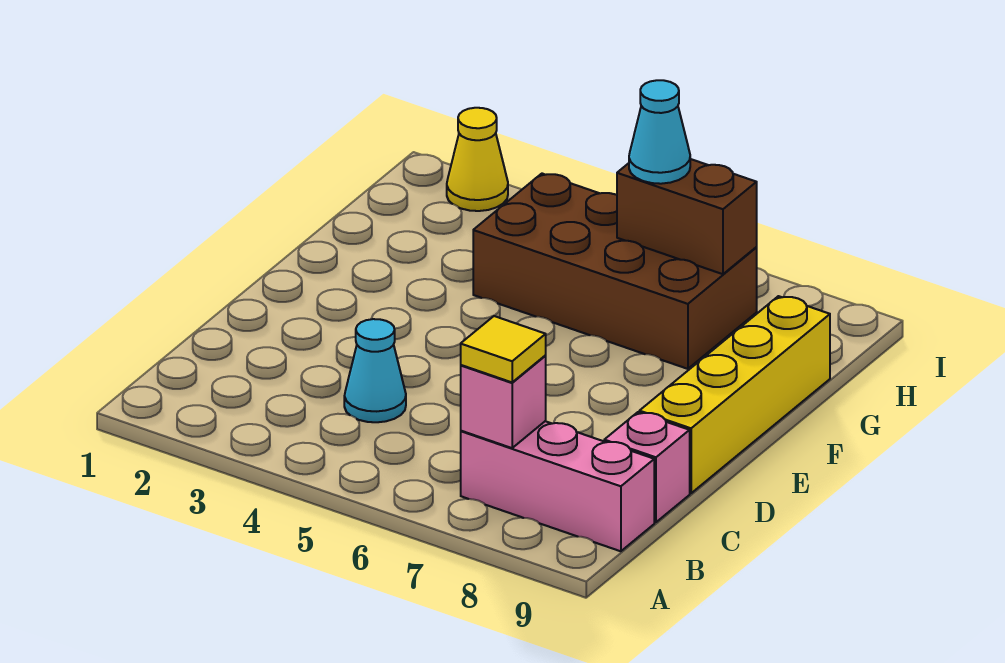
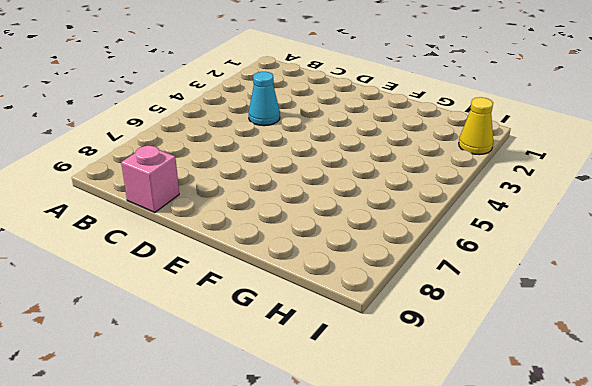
none -> pink 1x3 brick [461,421,654,551]
none -> yellow 1x4 brick [639,296,830,493]

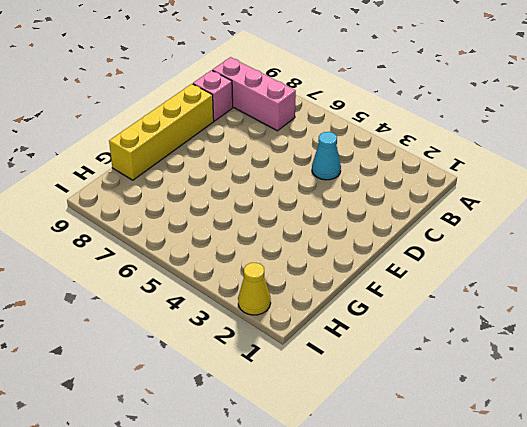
none -> brown 2x4 brick [473,174,757,369]
none -> pink 1x1 brick [461,356,546,448]

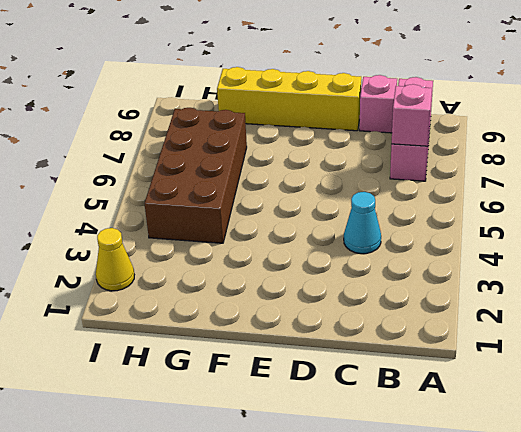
none -> brown 1x2 brick [617,159,757,274]
none -> yellow 1x1 tile [461,316,546,382]

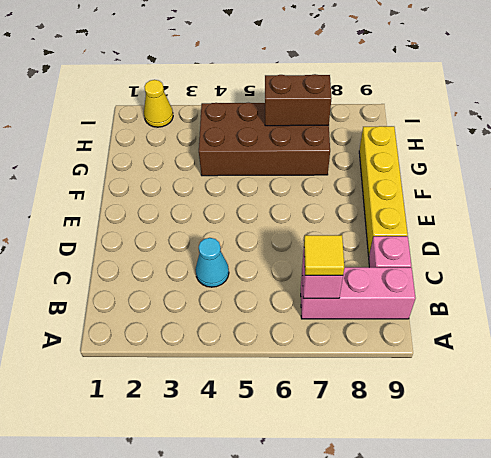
none -> cyan 1x1 cone [629,80,690,184]

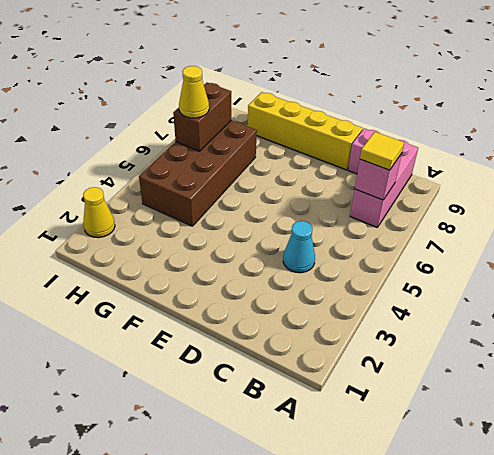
yellow 1x1 cone [179,66,209,118] -> cyan 1x1 cone [629,80,690,184]

